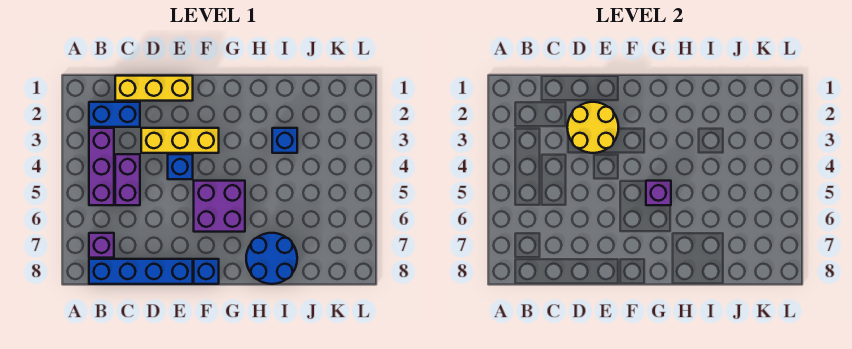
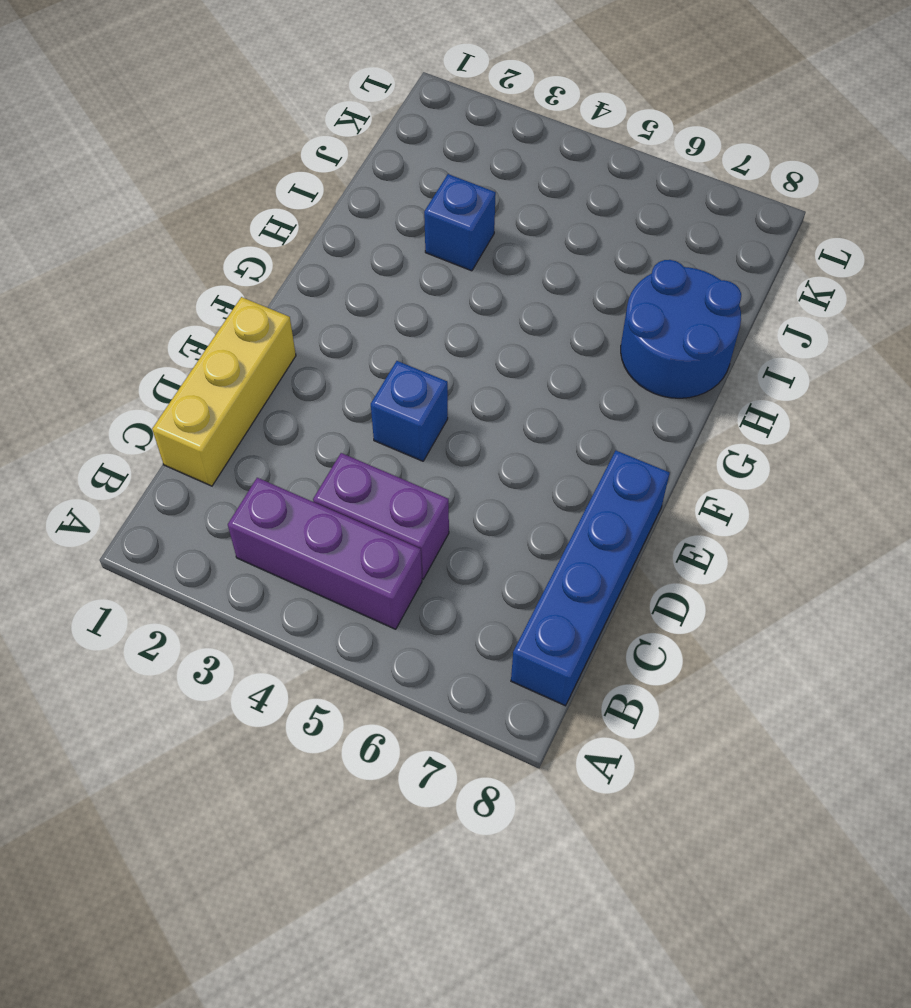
none -> blue 1x2 brick [89,102,140,127]
none -> purple 1x1 brick [89,233,114,258]
none -> yellow 1x3 brick [141,128,219,153]

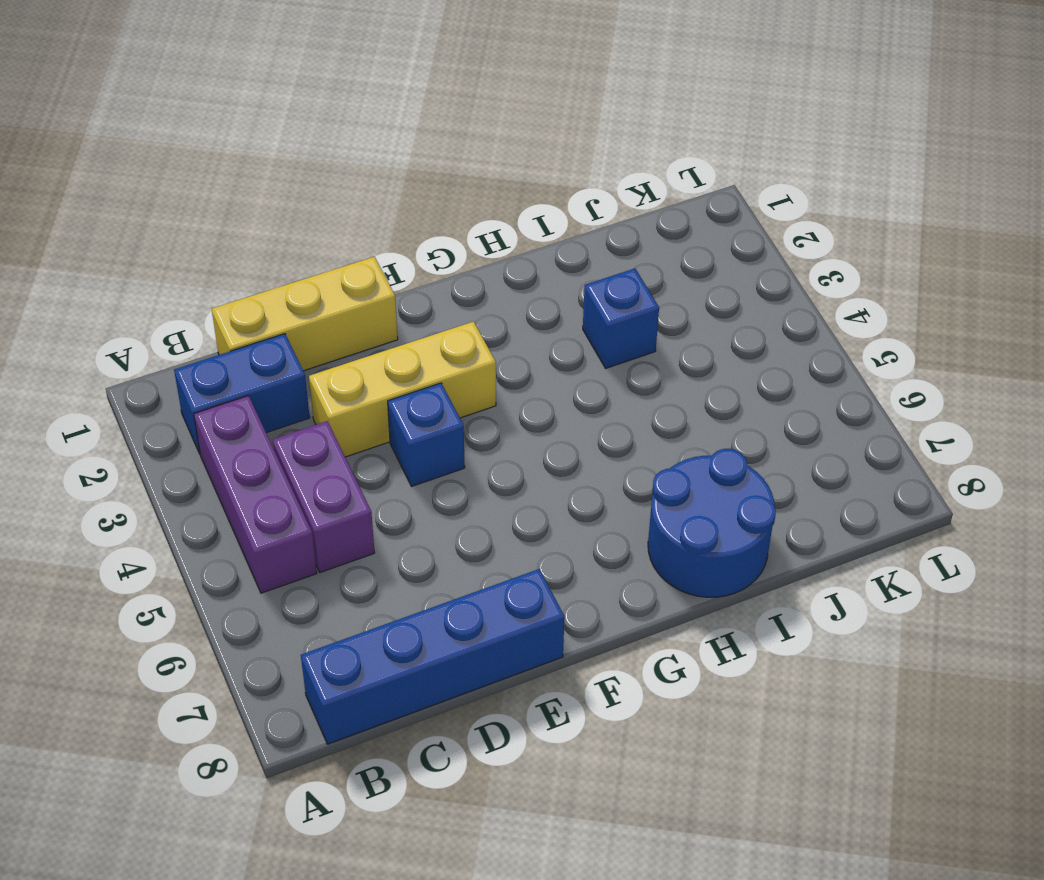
none -> purple 1x1 brick [89,233,114,258]
none -> purple 2x2 brick [194,181,245,232]
none -> blue 1x1 brick [194,259,219,284]

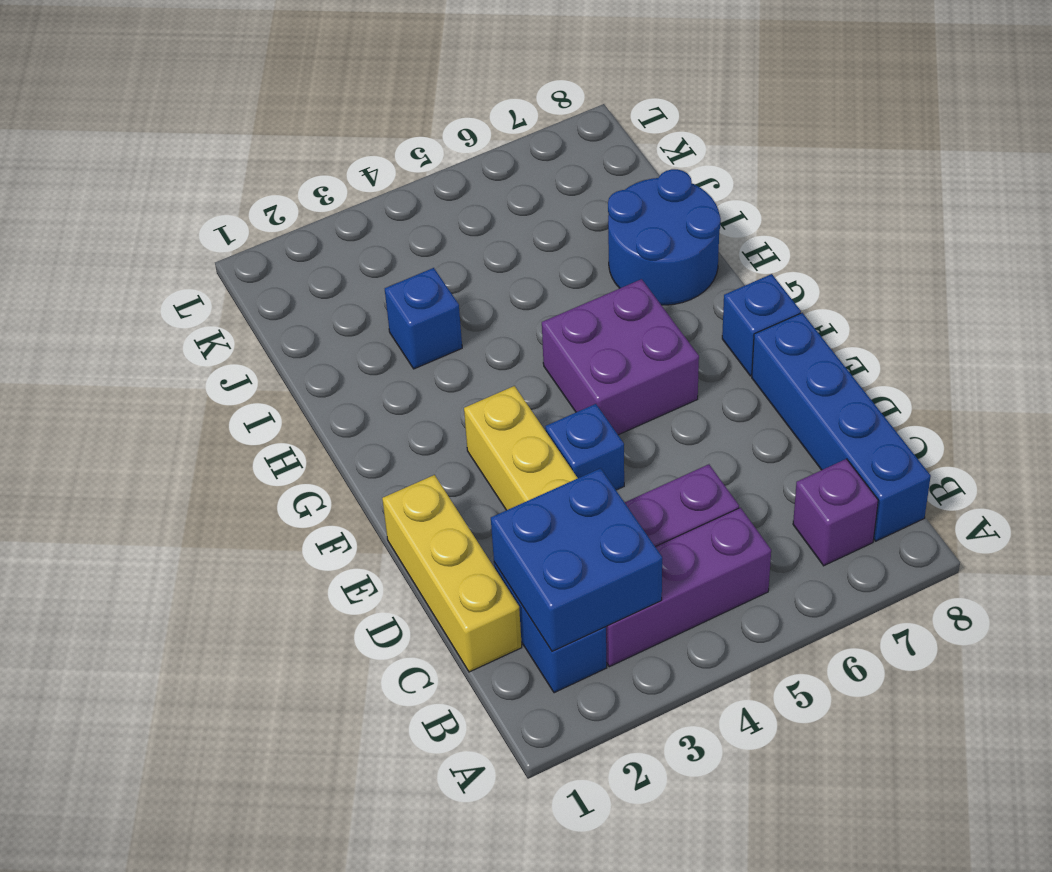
blue 2x2 brick [491,468,662,651] -> none
none -> yellow 2x2 round brick [567,102,619,153]
none -> purple 1x1 brick [646,181,671,205]

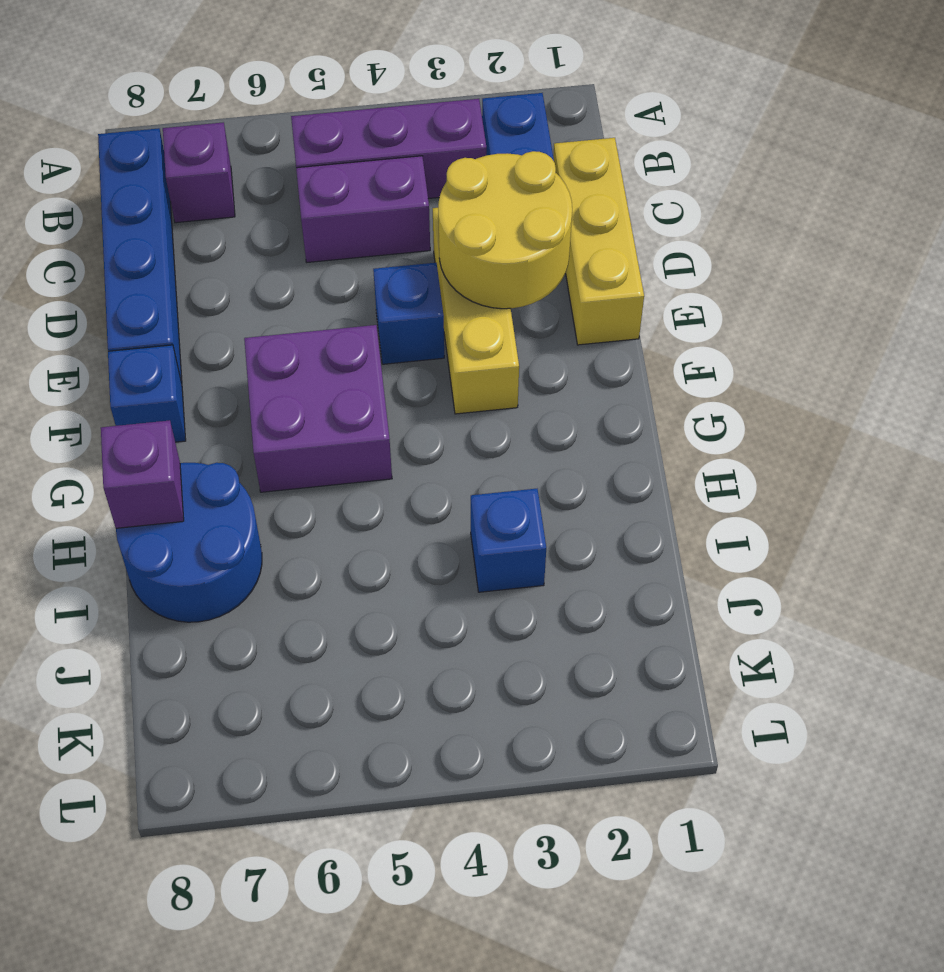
purple 1x1 brick [101,420,184,528] -> purple 1x1 brick moved to [646,181,671,205]

